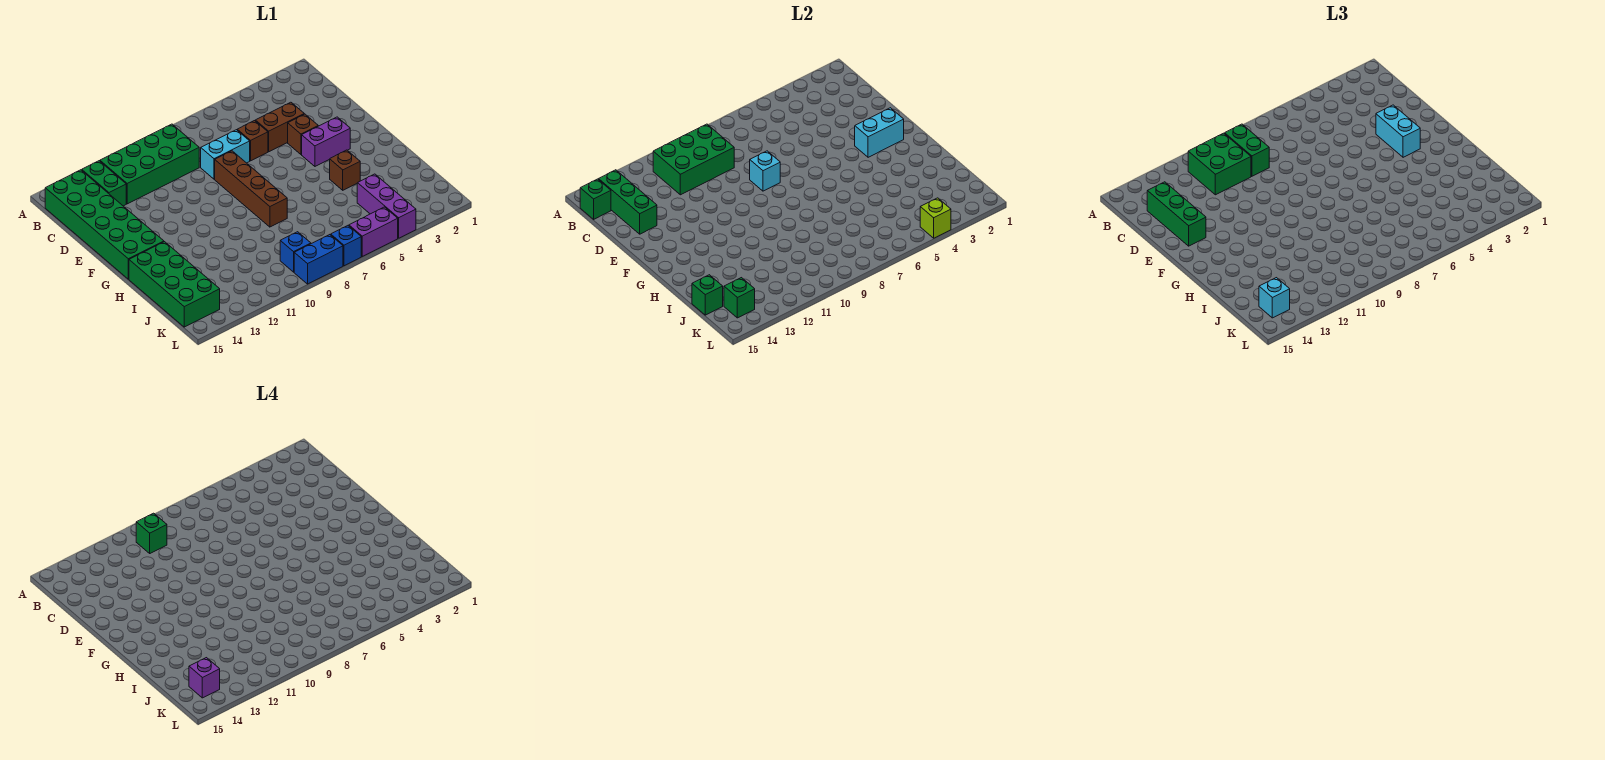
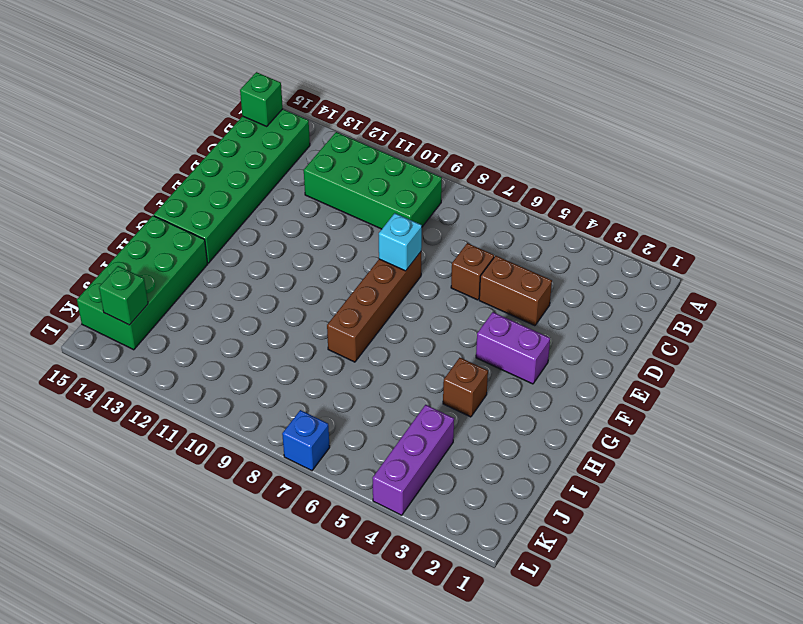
none -> green 1x2 brick [82,161,126,206]
none -> cyan 1x2 brick [201,130,250,179]
none -> brown 1x1 brick [288,114,318,154]
none -> blue 1x1 brick [280,232,311,272]

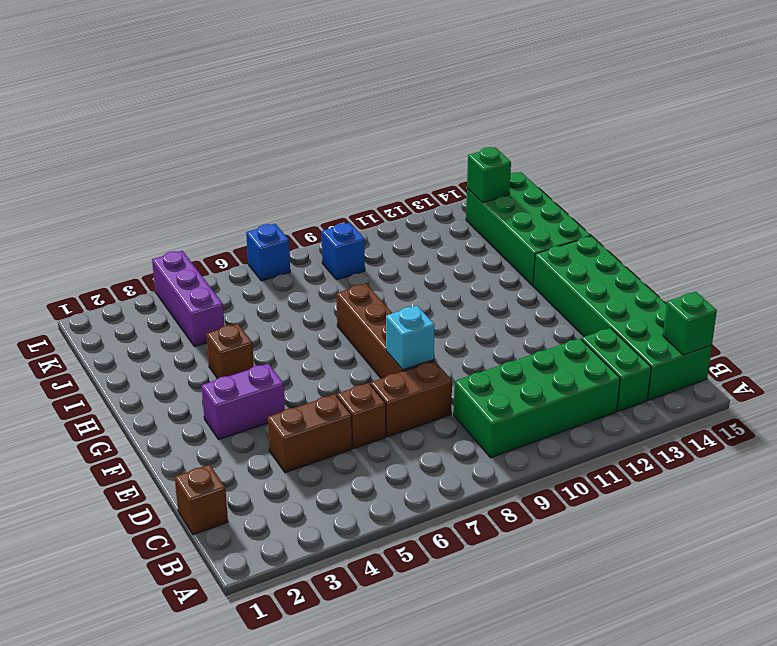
brown 1x1 brick [175,465,228,535] -> brown 1x1 brick moved to [288,114,318,154]
brown 1x2 brick [370,361,452,437] -> cyan 1x2 brick [201,130,250,179]
none -> purple 1x2 brick [349,207,398,256]
none -> blue 1x2 brick [294,235,343,284]
none -> green 2x3 brick [653,124,734,195]
none -> green 1x3 brick [598,170,657,234]

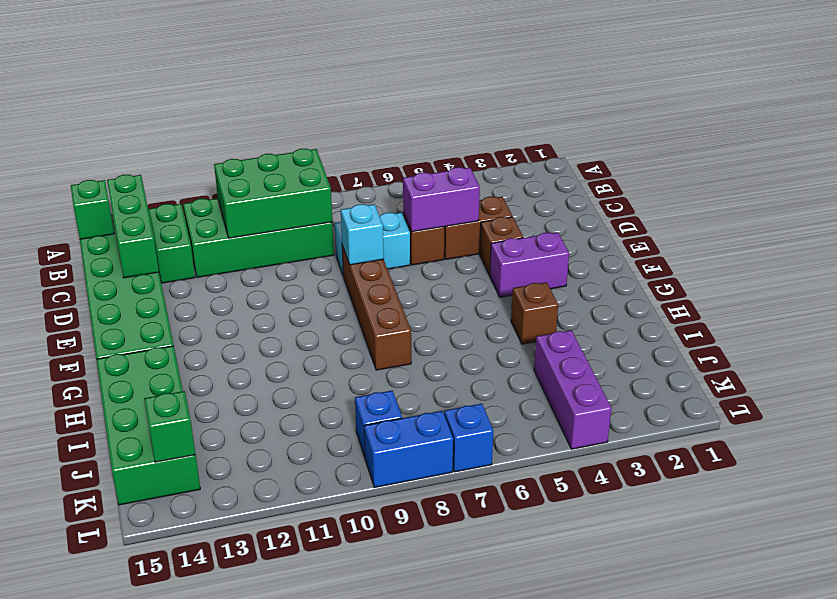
purple 1x2 brick [403,167,480,232] -> purple 1x2 brick moved to [349,207,398,256]
none -> cyan 1x2 brick [855,108,904,157]
none -> green 1x1 brick [692,275,723,315]
none -> lime 1x1 brick [920,198,951,238]
none -> green 1x2 brick [1225,124,1269,176]

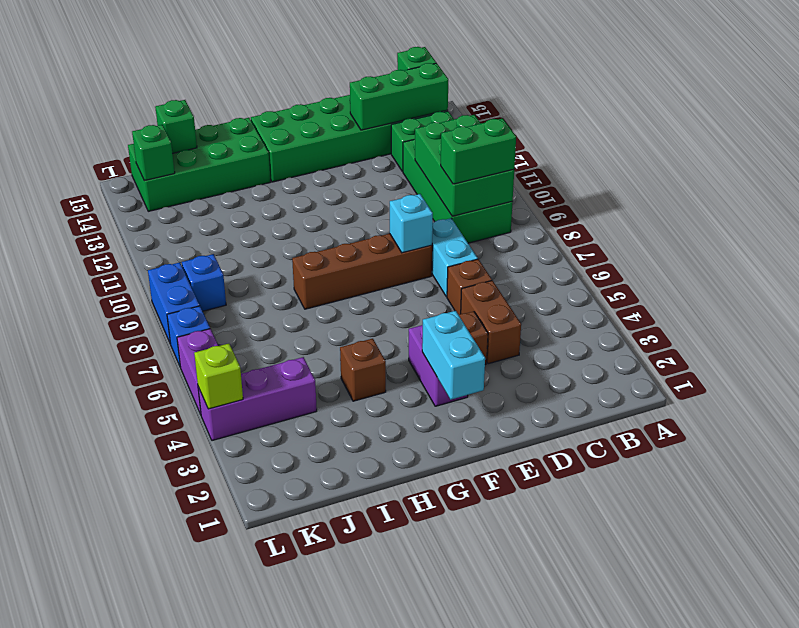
none -> green 2x2 brick [1188,133,1251,195]
none -> green 1x3 brick [1147,182,1206,246]
none -> cyan 1x2 brick [1376,105,1420,157]
none -> cyan 1x1 brick [1259,278,1290,318]

